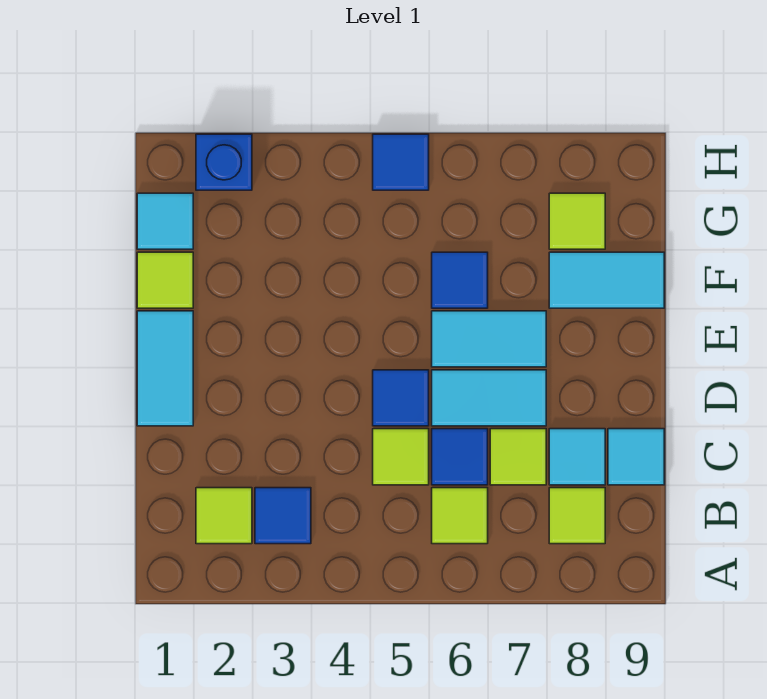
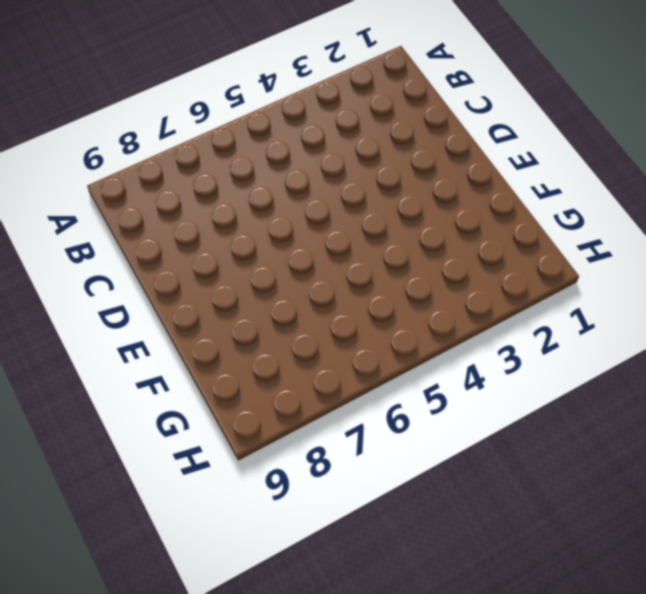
none -> lime 1x1 tile [196,488,252,544]
none -> blue 1x1 tile [255,488,311,544]
none -> lime 1x1 tile [432,488,488,544]

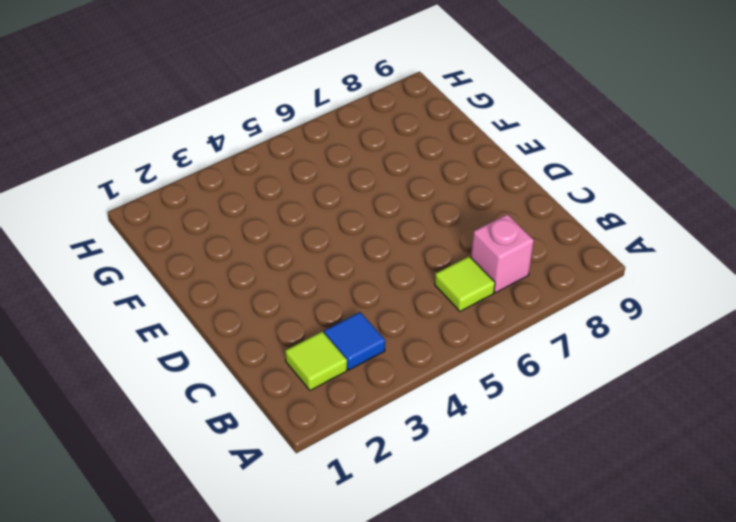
pink 1x1 brick [471,214,534,293] -> none
none -> lime 1x1 tile [549,488,605,544]
none -> lime 1x1 tile [373,429,429,485]
none -> blue 1x1 tile [432,429,488,485]

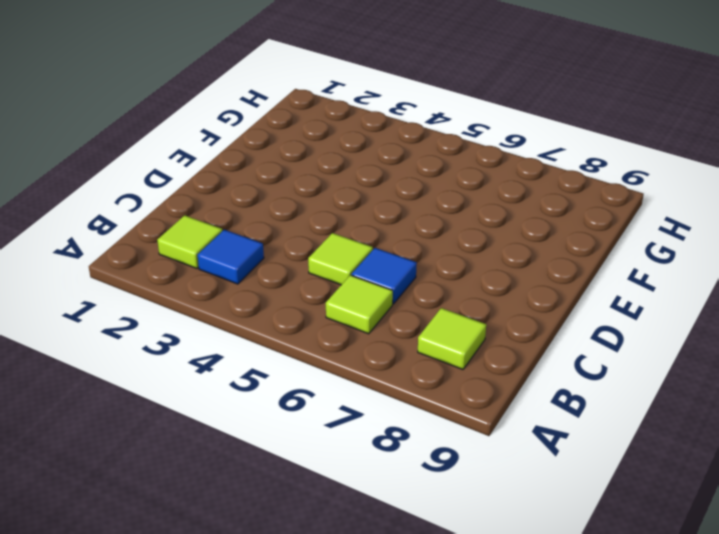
none -> lime 1x1 tile [490,429,546,485]
none -> cyan 1x1 tile [549,429,605,485]
none -> cyan 1x1 tile [608,429,664,485]

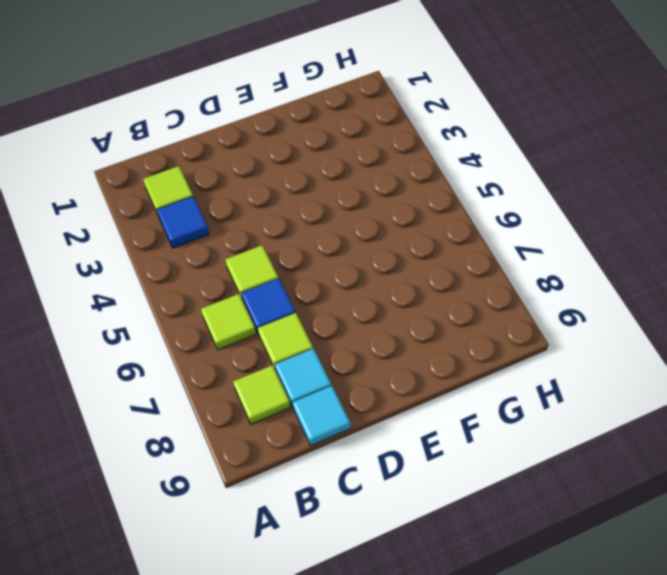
none -> cyan 1x2 tile [137,311,193,426]
none -> blue 1x1 tile [373,370,429,426]
none -> cyan 1x2 tile [432,370,546,426]

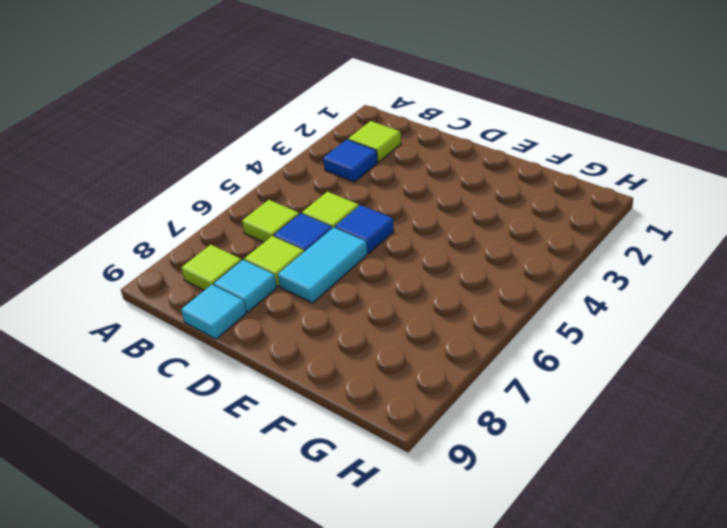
none -> cyan 1x2 tile [137,311,193,426]
none -> cyan 1x2 tile [432,311,546,367]
none -> lime 1x1 tile [137,252,193,308]

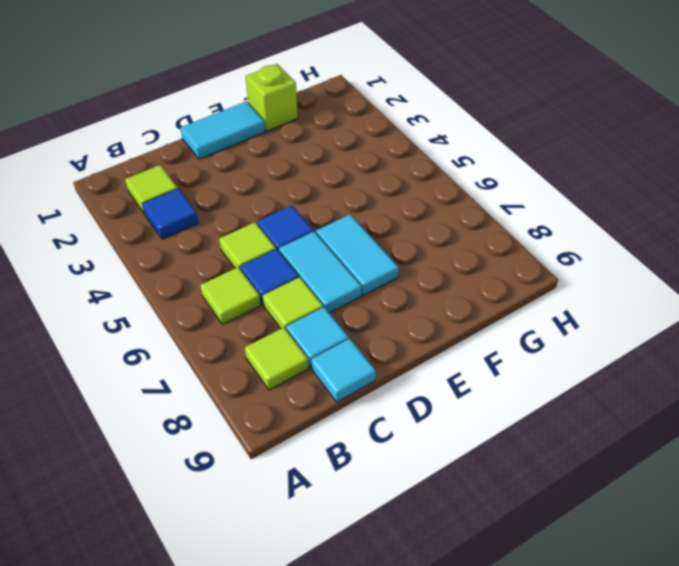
lime 1x1 brick [246,64,298,131] -> lime 1x1 tile [137,252,193,308]
none -> blue 1x1 tile [432,252,488,308]
none -> cyan 1x2 tile [549,252,664,308]
none -> cyan 1x1 tile [137,193,193,249]

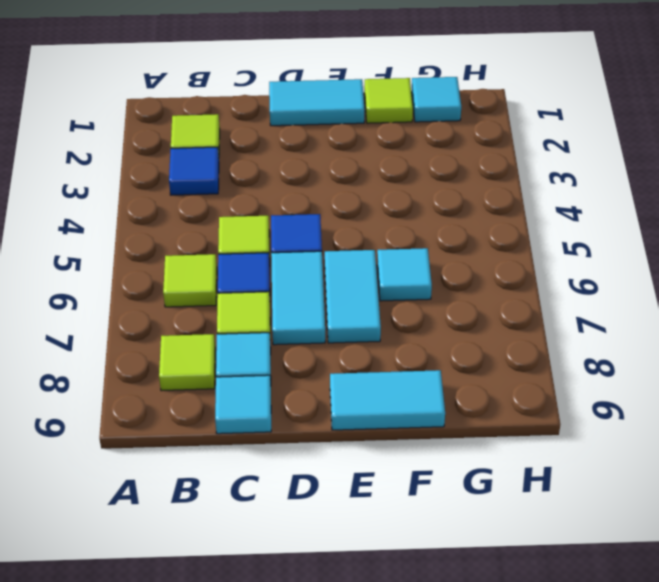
cyan 1x2 tile [330,370,445,430] -> cyan 1x2 tile turned to [549,252,664,308]
cyan 1x1 tile [377,248,432,301] -> blue 1x1 tile [432,252,488,308]
none -> lime 1x1 tile [549,193,605,249]
none -> blue 1x1 brick [196,134,252,190]
none -> blue 1x1 tile [373,134,429,190]

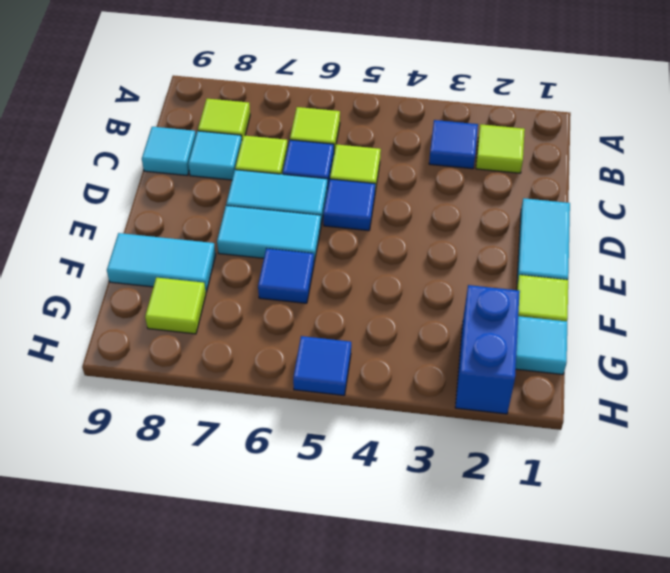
blue 1x2 brick [455,285,520,414] -> blue 1x1 brick [196,134,252,190]

